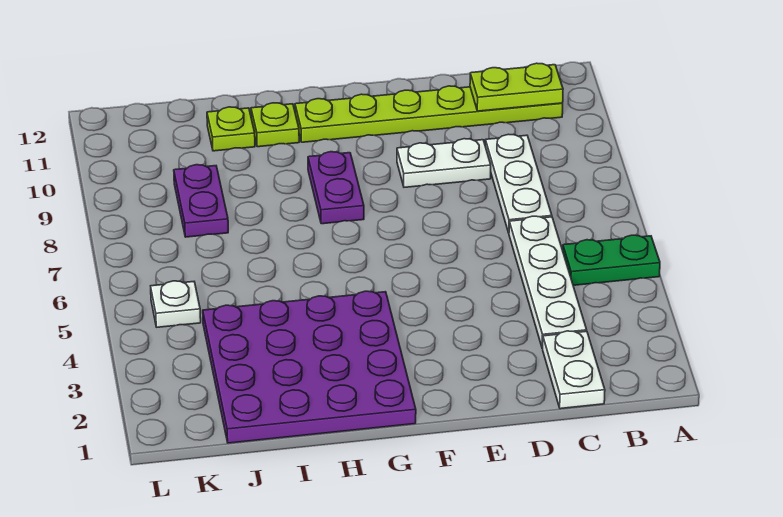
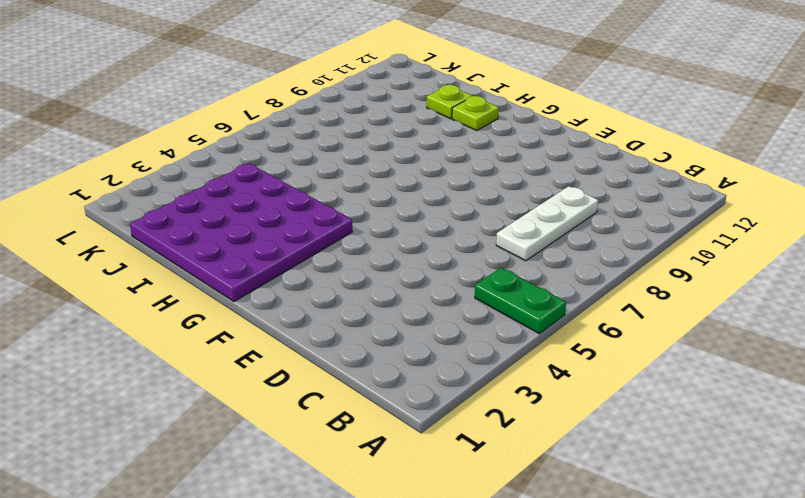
none -> lime 1x6 plate [295,86,563,142]
none -> white 1x2 plate [542,331,605,409]
none -> white 1x4 plate [509,216,587,348]

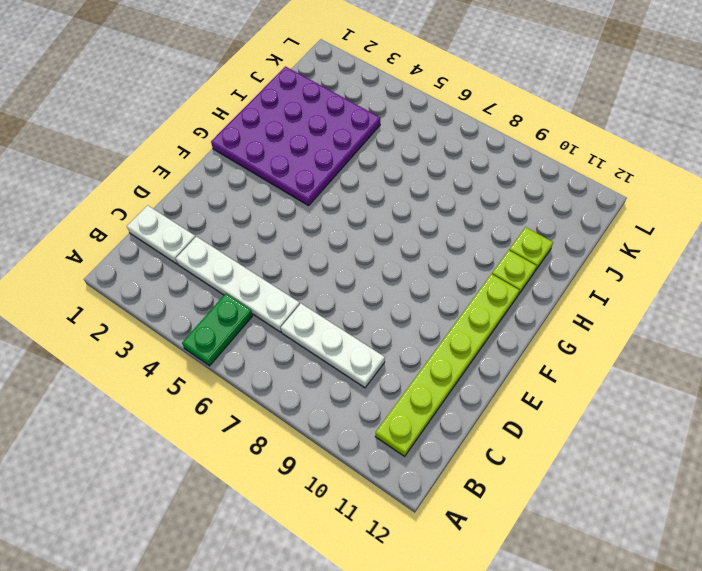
none -> white 1x2 plate [397,139,491,187]
none -> purple 1x2 plate [308,152,364,224]
none -> purple 1x2 plate [174,165,228,237]

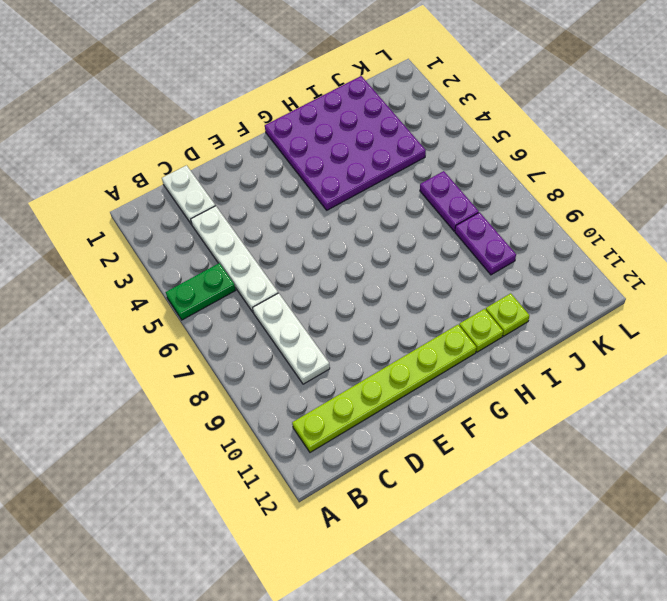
purple 1x2 plate [420,171,479,231] -> purple 1x2 plate moved to [308,152,364,224]
none -> white 1x2 plate [397,139,491,187]
none -> white 1x1 plate [151,281,201,327]
none -> lime 1x2 plate [470,63,563,111]

